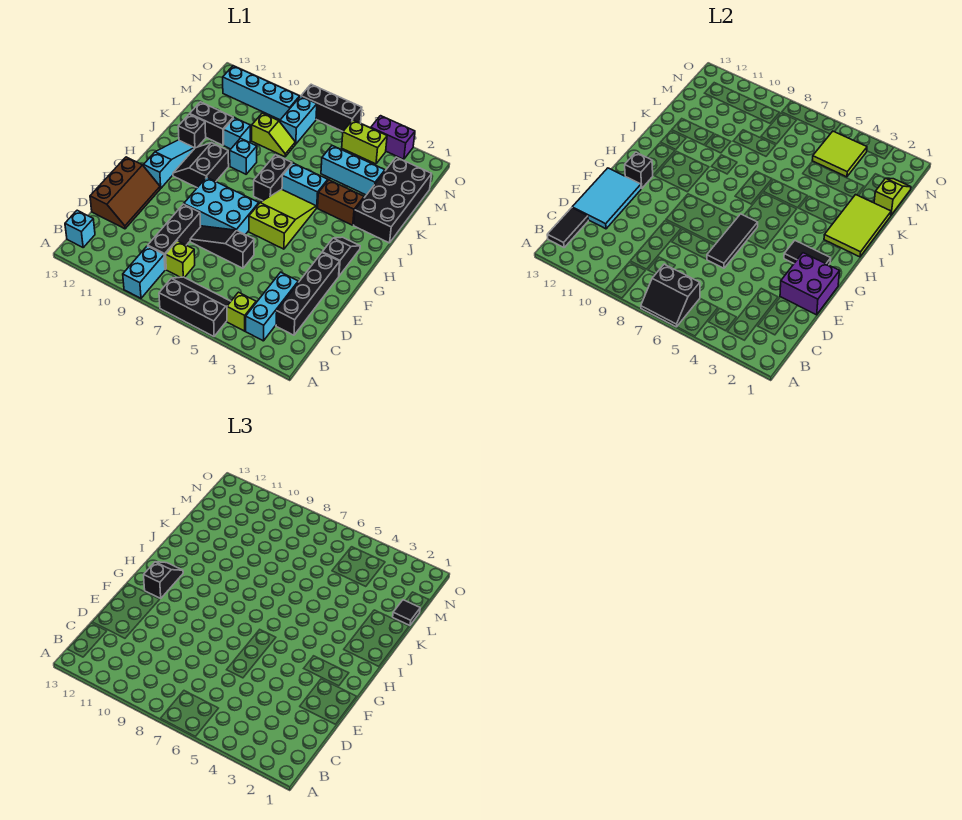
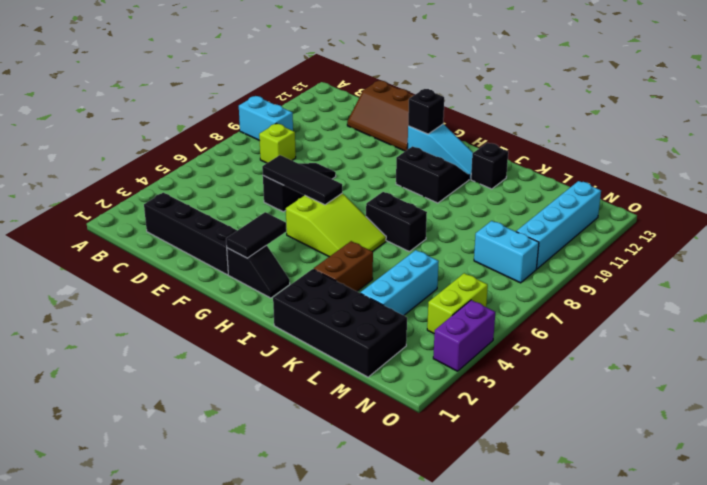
none -> black 2x3 slope [159,277,231,336]
none -> cyan 1x3 brick [246,272,298,341]
none -> lime 1x1 brick [227,292,256,331]
none -> cyan 1x1 brick [65,210,95,247]

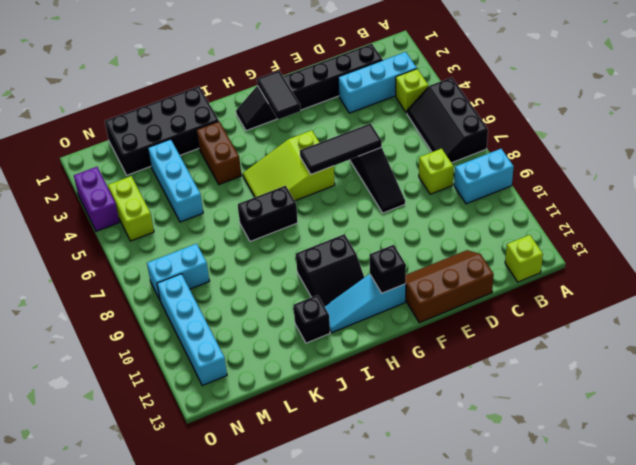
lime 1x1 brick [505,235,543,282] -> cyan 1x1 brick [65,210,95,247]
none -> black 1x3 brick [148,204,201,270]
none -> cyan 2x3 brick [184,177,259,235]
none -> cyan 1x2 brick [282,163,328,208]
none -> cyan 1x1 brick [230,138,257,174]

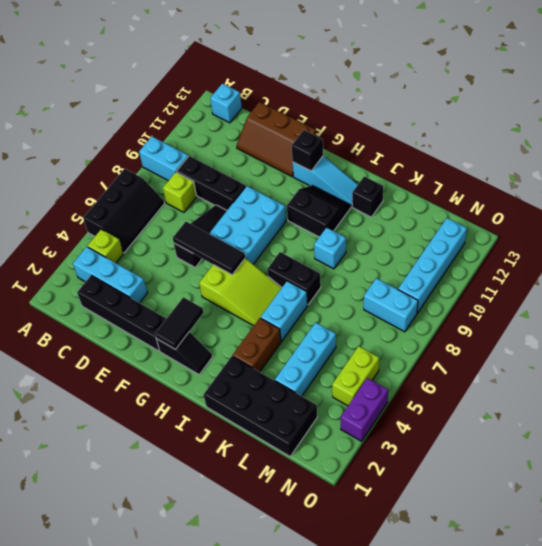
none -> cyan 1x1 brick [224,118,250,149]
none -> black 1x2 brick [190,102,233,145]
none -> lime 1x2 slope [252,113,295,157]
none -> black 1x3 brick [301,84,362,131]

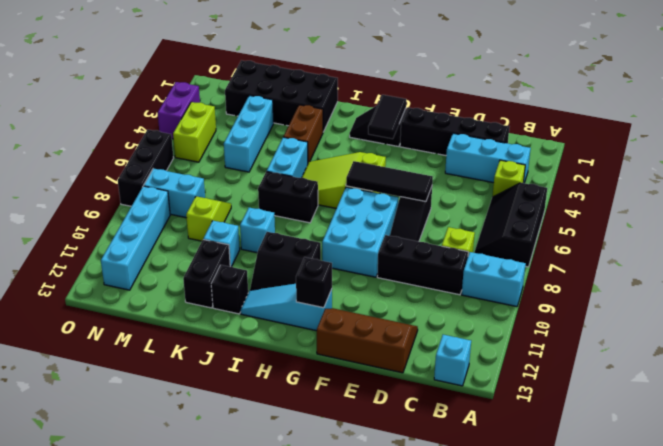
none -> black 2x2 slope [641,264,700,327]
none -> black 1x2 tile [547,208,588,247]
none -> cyan 2x3 tile [572,168,641,229]
none -> purple 2x2 brick [780,253,840,315]

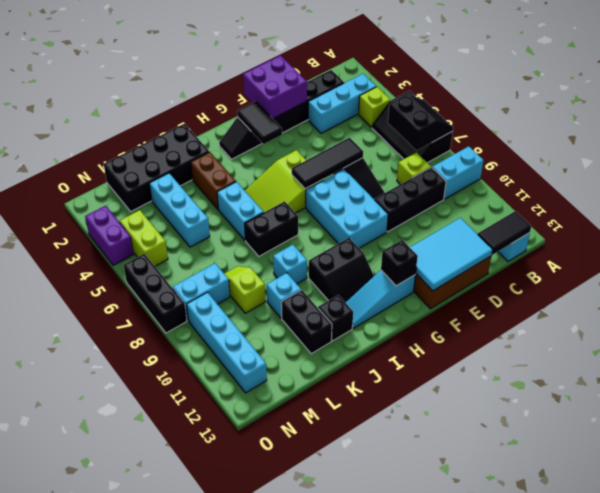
none -> lime 2x3 tile [824,195,891,257]
none -> lime 1x2 slope [874,178,911,215]
none -> lime 2x2 tile [812,131,867,177]
none -> black 1x2 slope [144,562,183,598]

